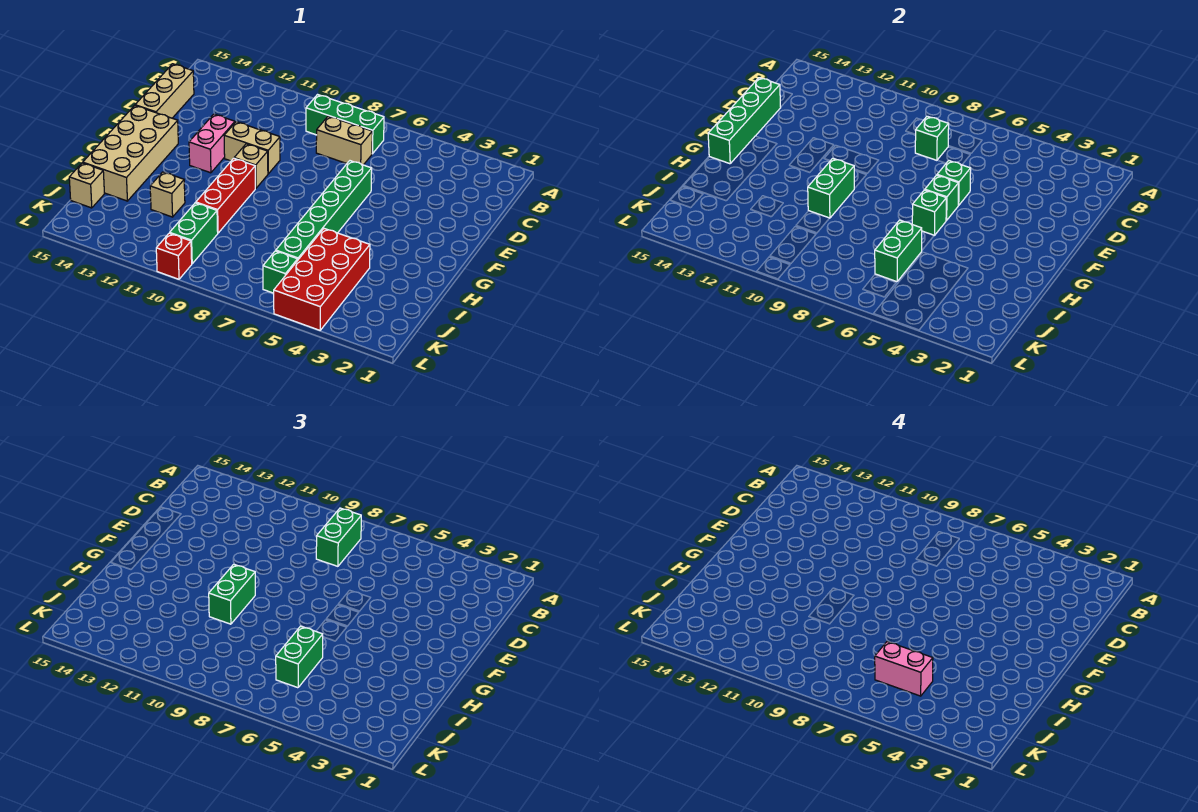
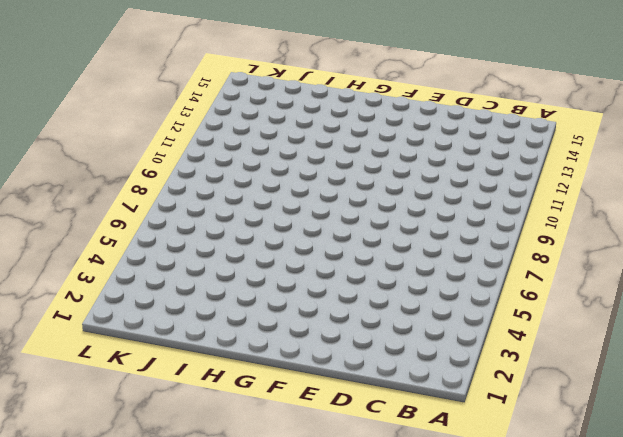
none -> green 1x3 brick [306,95,384,154]
none -> tan 1x2 brick [316,116,372,165]
none -> tan 1x3 brick [135,64,194,118]

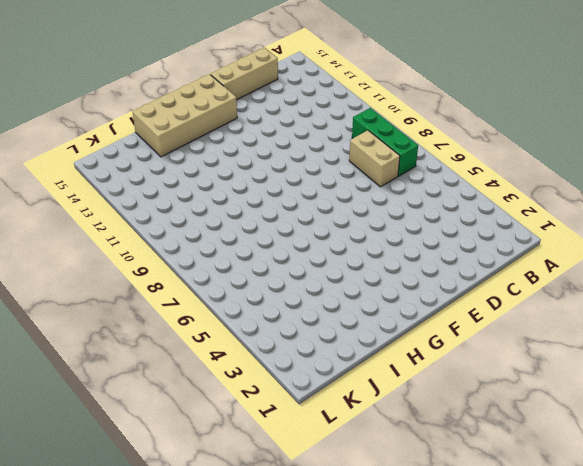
none -> green 1x6 brick [276,161,372,259]
none -> tan 1x2 brick [224,122,280,174]
none -> pink 1x2 brick [189,114,235,173]

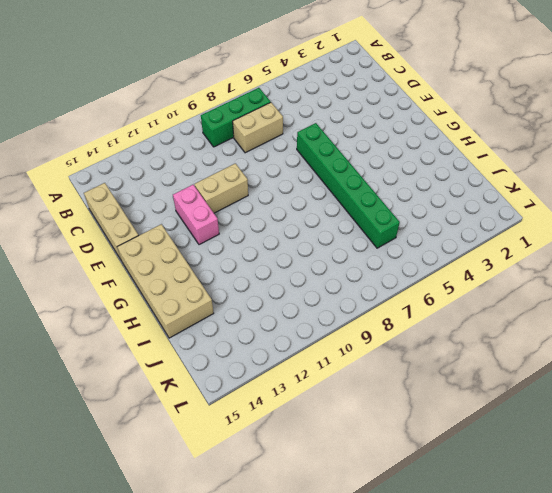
none -> tan 1x1 brick [234,144,268,188]
none -> red 1x3 brick [196,158,255,233]
none -> red 2x4 brick [274,229,370,330]

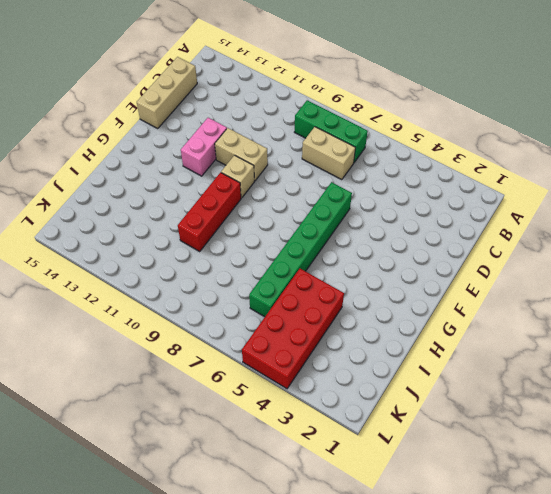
none -> tan 2x4 brick [83,105,178,201]
none -> tan 1x1 brick [150,172,185,217]
none -> green 1x2 brick [170,203,218,264]

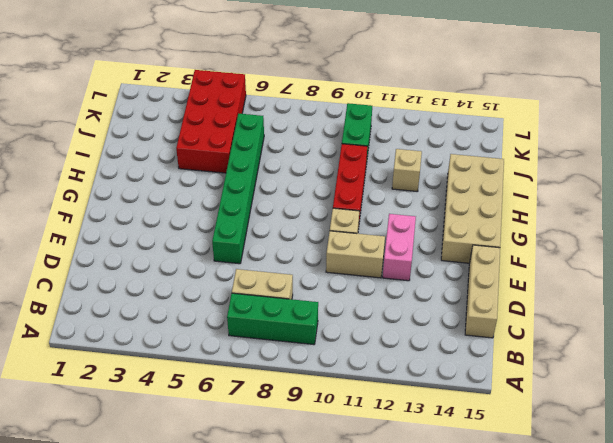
none -> tan 1x1 brick [69,163,104,208]
none -> green 1x1 brick [263,251,298,293]
none -> red 1x1 brick [156,233,192,279]

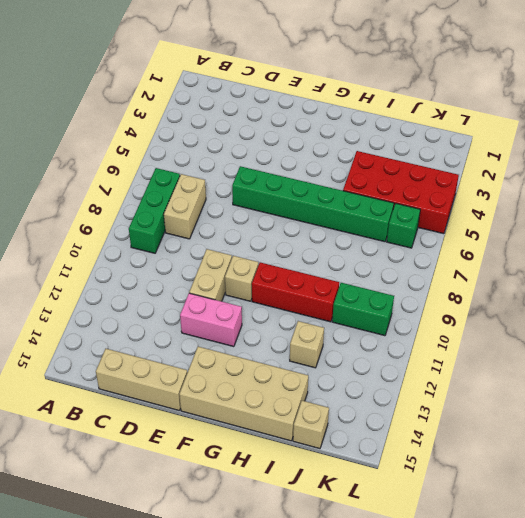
none -> red 1x1 brick [156,233,192,279]
none -> green 1x1 brick [915,116,949,160]
none -> green 1x4 brick [708,78,781,164]

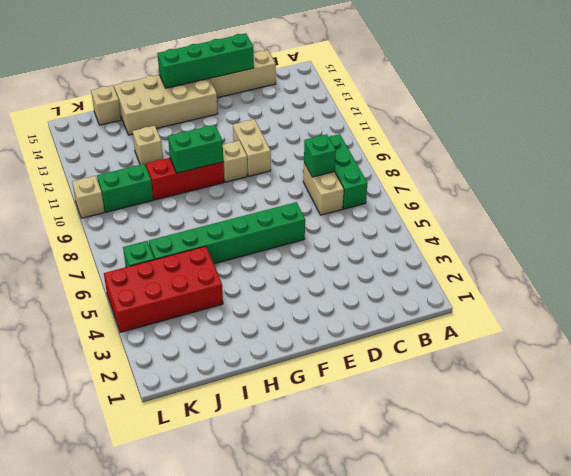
tan 1x1 brick [72,176,105,218] -> red 1x1 brick [156,233,192,279]
none -> pink 1x2 brick [189,114,235,173]
none -> green 1x1 brick [937,161,971,205]
none -> green 1x1 brick [925,175,959,220]

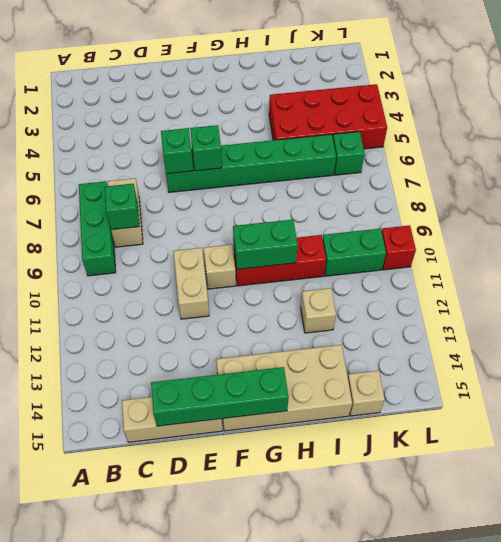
none -> pink 1x2 brick [189,114,235,173]
none -> green 1x1 brick [912,190,946,236]
none -> green 1x2 brick [875,220,922,282]

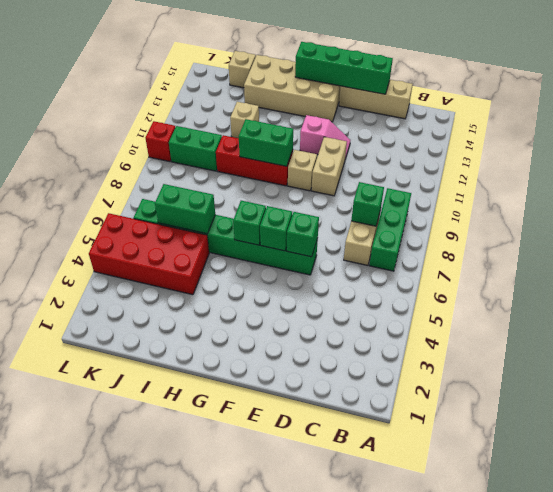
pink 1x2 slope [300,115,350,159] -> pink 1x2 brick [189,114,235,173]
none -> green 1x2 brick [316,508,361,566]
none -> green 1x2 brick [209,564,255,624]
none -> green 1x2 brick [276,626,323,688]

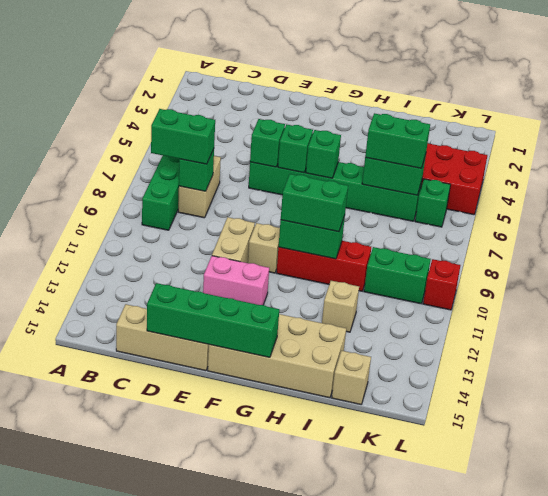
none -> pink 1x2 brick [875,642,933,696]

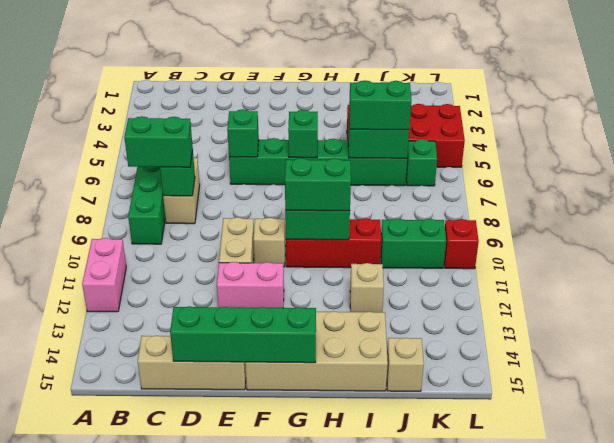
pink 1x2 brick [82,238,126,312] -> pink 1x2 brick moved to [875,642,933,696]
none -> green 1x1 brick [925,175,959,220]

